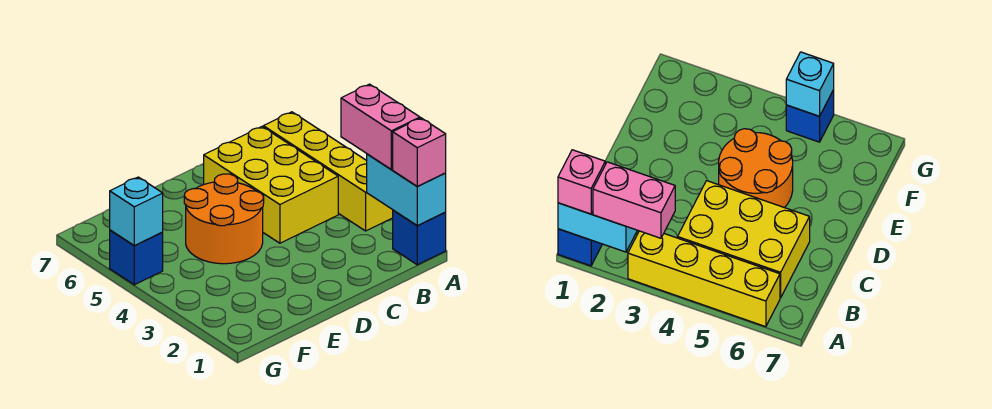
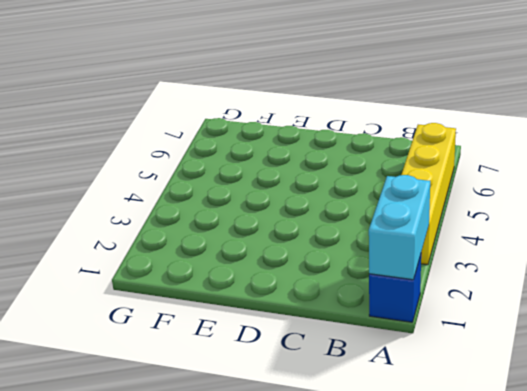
none -> yellow 2x3 brick [204,127,338,243]
none -> orange 2x2 round brick [184,174,264,264]

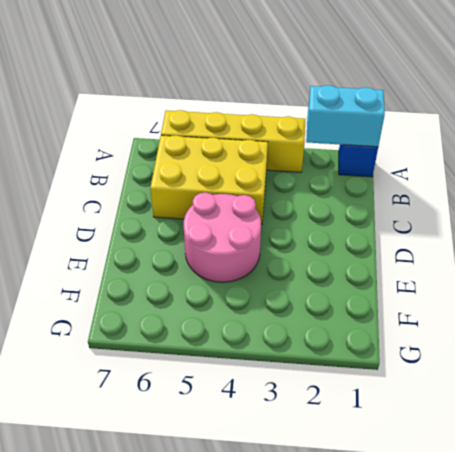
pink 2x2 round brick [184,192,261,282] -> orange 2x2 round brick [184,174,264,264]
none -> blue 1x1 brick [110,230,163,285]
none -> cyan 1x1 brick [110,177,163,245]

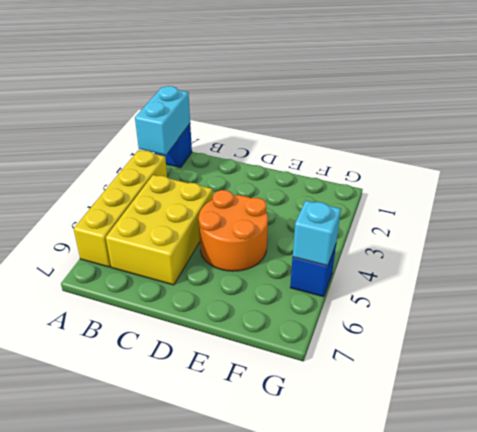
none -> pink 1x1 brick [393,118,446,186]
none -> pink 1x2 brick [341,84,420,169]

